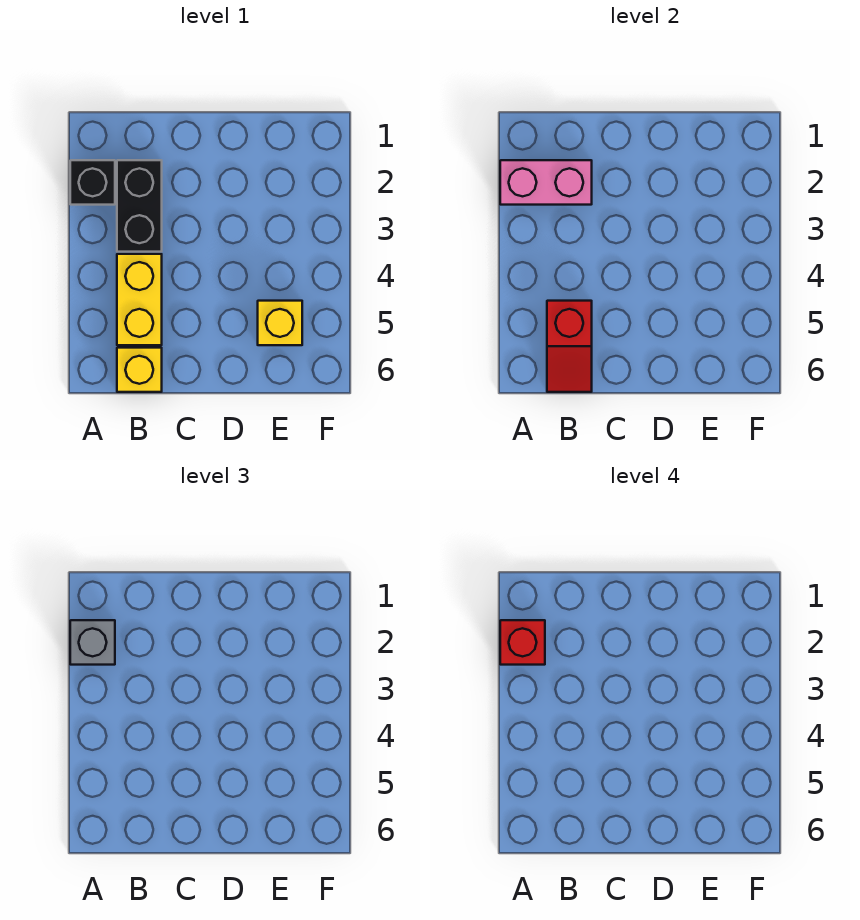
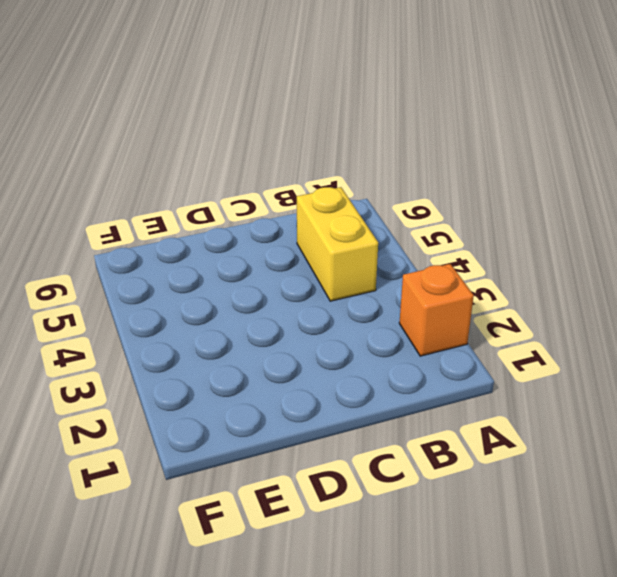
orange 1x1 brick [399,264,474,356] -> black 1x1 brick [70,160,115,205]
none -> black 1x2 brick [117,160,162,252]
none -> yellow 1x1 brick [117,348,162,392]

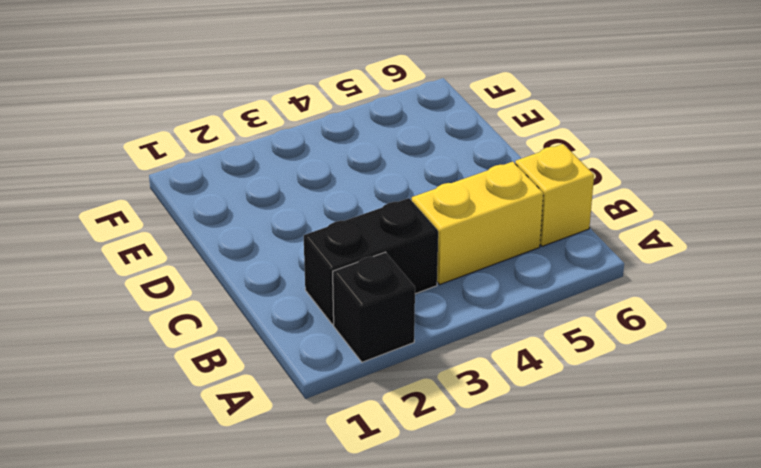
none -> yellow 1x1 brick [258,301,302,345]
none -> pink 1x2 brick [500,160,592,205]

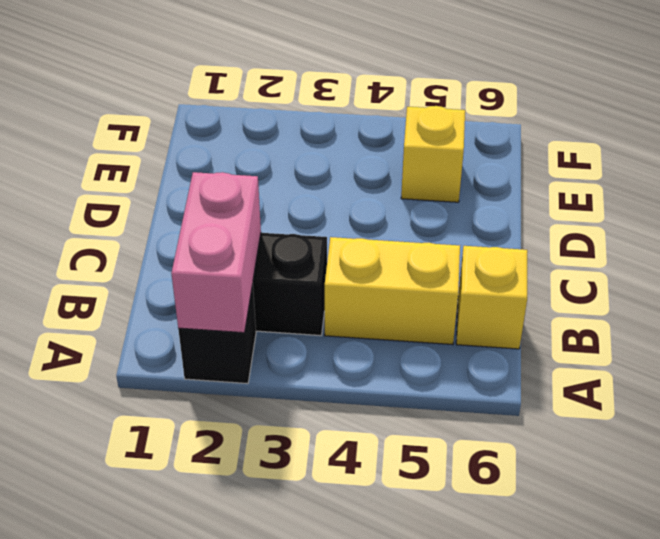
none -> red 1x2 slope [547,301,592,392]
none -> grey 1x1 brick [70,620,115,665]

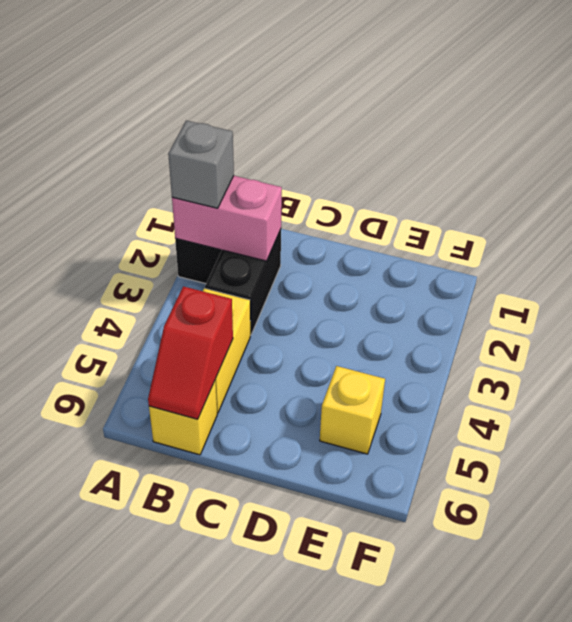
none -> red 1x1 brick [500,620,545,665]

